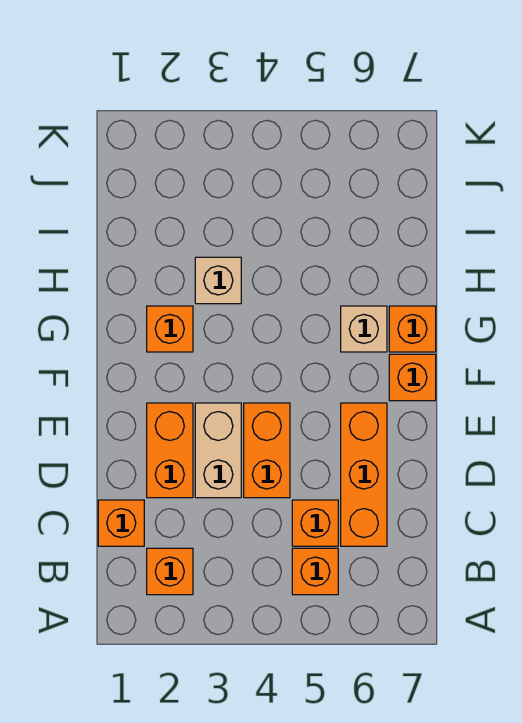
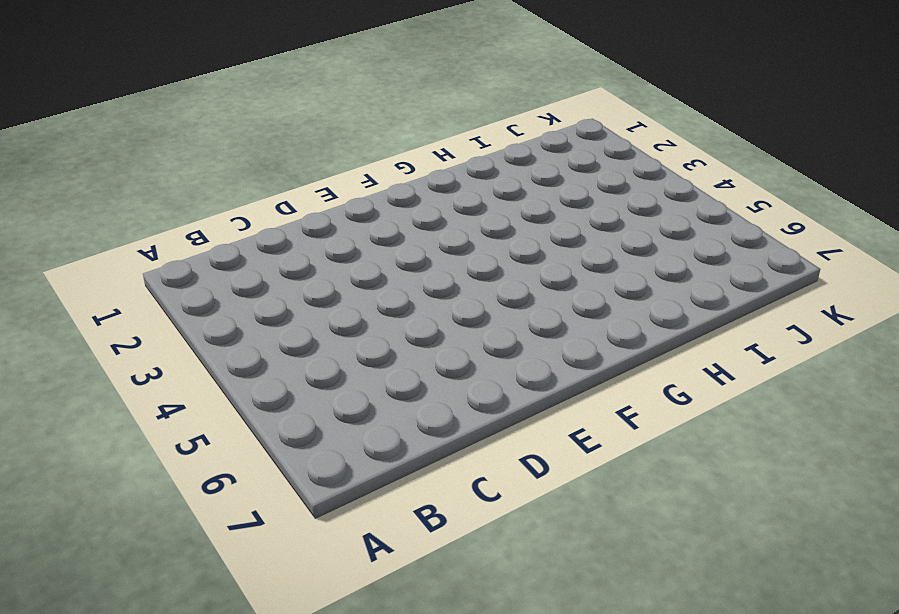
none -> orange 1x1 brick [147,548,193,595]
none -> orange 1x1 brick [292,548,338,595]
none -> orange 1x1 brick [98,500,144,546]

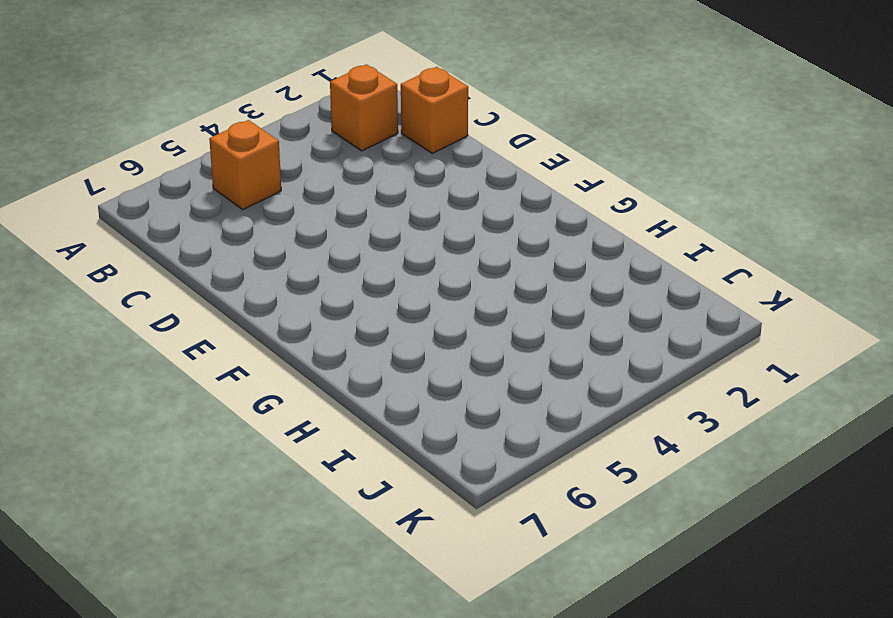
none -> orange 1x1 brick [292,500,338,546]
none -> orange 1x3 brick [341,403,387,546]
none -> orange 1x2 brick [147,403,193,498]

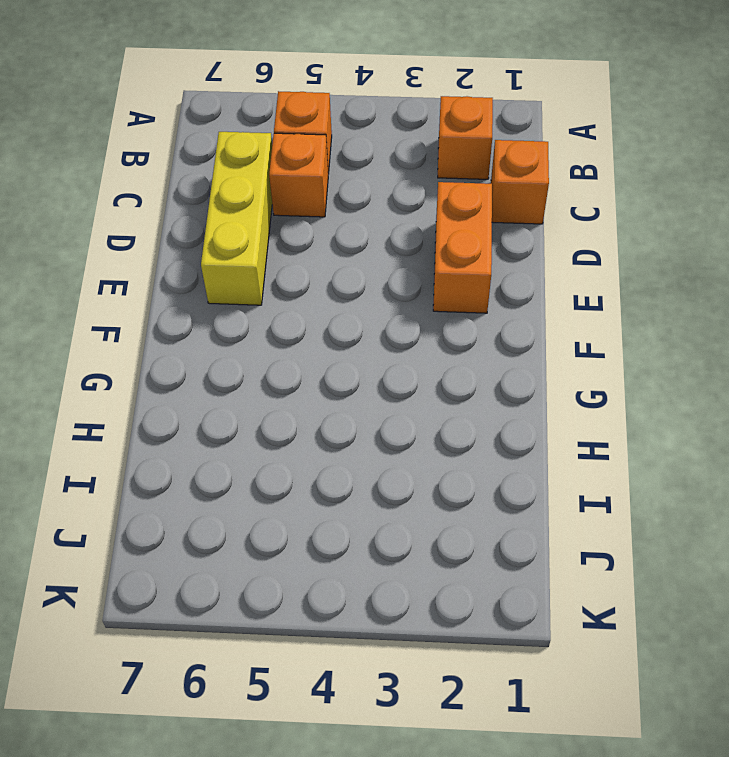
yellow 1x3 brick [201,132,272,305] -> orange 1x3 brick [341,403,387,546]
none -> tan 1x2 brick [195,403,241,498]
none -> orange 1x2 brick [244,403,290,498]
none -> orange 1x1 brick [389,354,436,401]

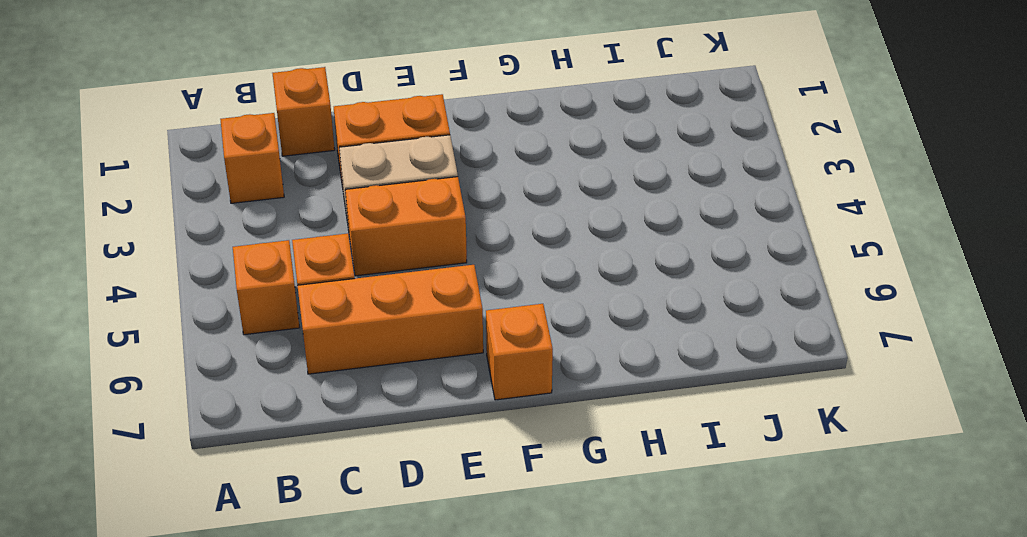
none -> orange 1x1 brick [147,306,193,352]
none -> tan 1x1 brick [341,306,387,352]
none -> orange 1x1 brick [389,306,436,352]

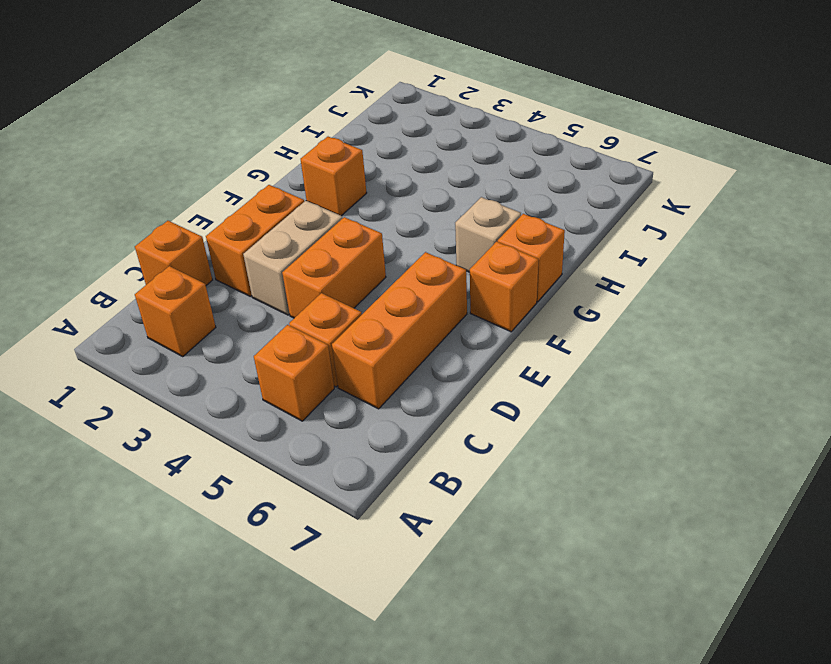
none -> tan 1x1 brick [195,257,241,304]

